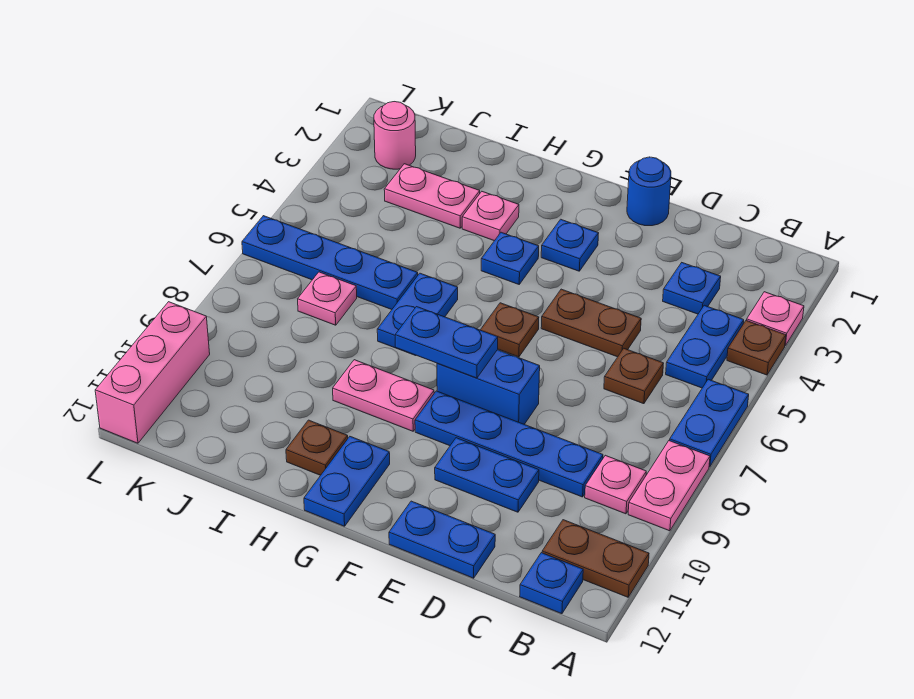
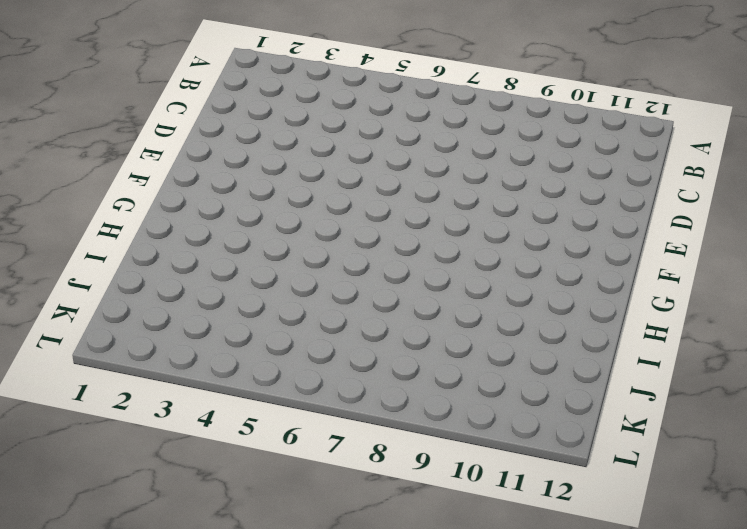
none -> pink 1x1 plate [747,292,804,346]
none -> brown 1x1 plate [727,320,786,375]
none -> blue 1x2 plate [670,379,749,467]
none -> pink 1x2 plate [628,441,710,531]

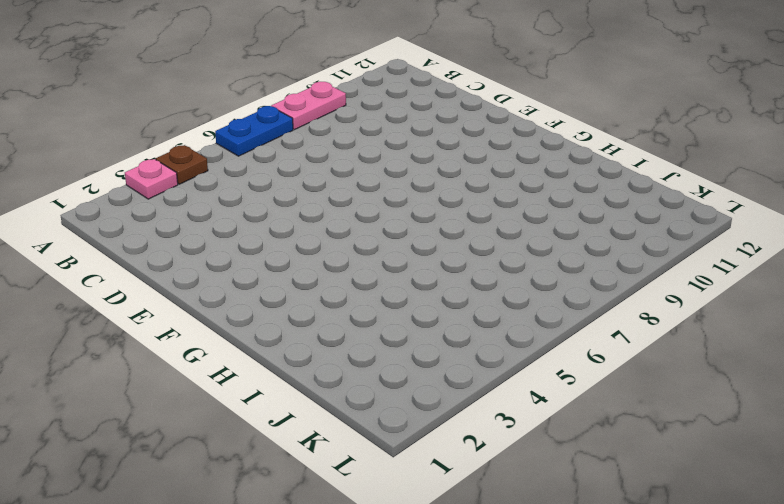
none -> brown 1x2 plate [542,520,649,597]
none -> blue 1x2 plate [666,305,744,388]
none -> pink 1x1 plate [585,455,646,514]
none -> blue 1x1 plate [520,553,583,614]

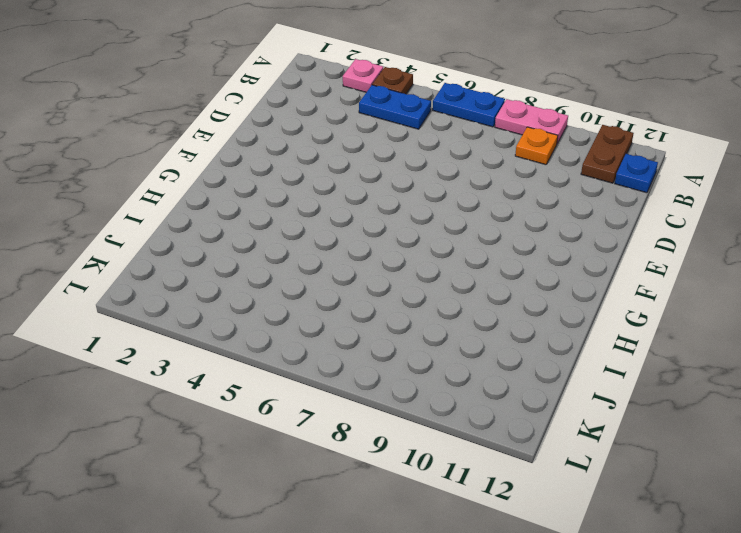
orange 1x1 plate [515,127,558,165] -> pink 1x1 plate [585,455,646,514]
none -> blue 1x1 plate [663,263,721,314]
none -> brown 1x1 plate [604,348,664,404]
none -> blue 1x4 plate [415,391,603,497]
none -> brown 1x2 plate [541,289,641,357]

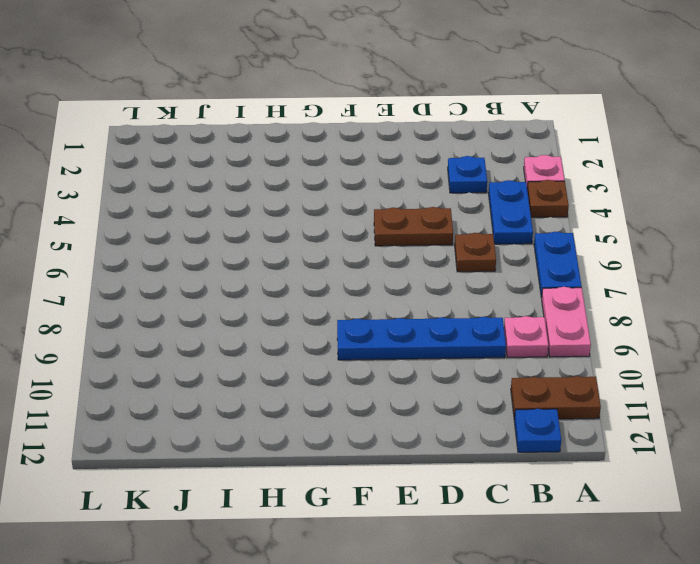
none -> blue 1x2 plate [435,438,539,512]
none -> blue 1x2 plate [389,501,495,578]
none -> blue 1x1 round brick [627,157,671,226]
none -> blue 1x2 brick [437,350,540,424]

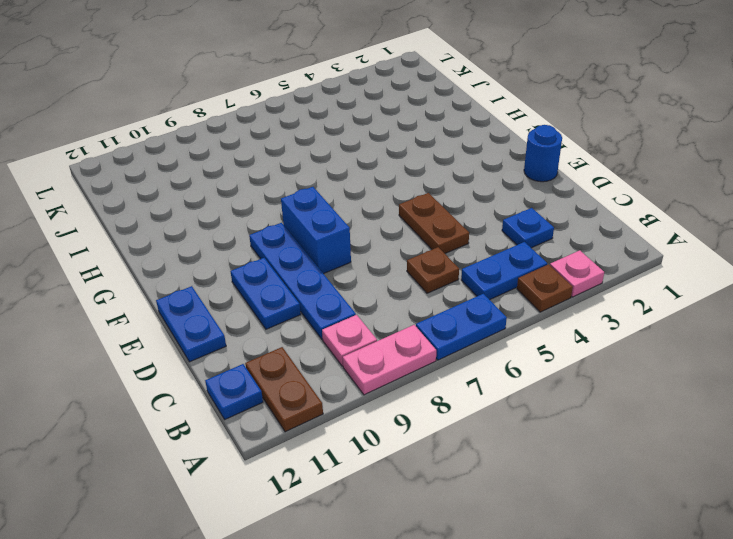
none -> blue 1x1 plate [541,219,599,271]
none -> brown 1x1 plate [481,303,539,357]
none -> blue 1x1 plate [481,232,539,284]
none -> pink 1x2 plate [333,360,434,431]

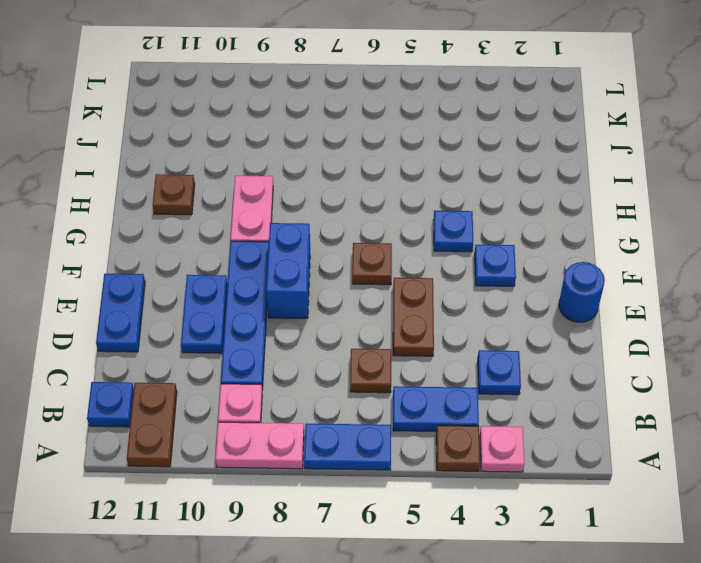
none -> blue 1x2 plate [304,437,390,526]
none -> pink 1x1 plate [462,192,519,241]
none -> blue 1x2 plate [377,273,458,356]
none -> pink 1x2 plate [384,164,480,228]

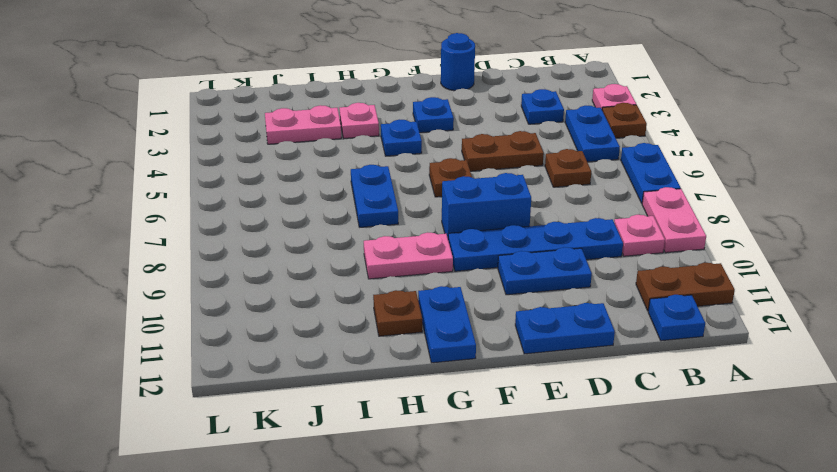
none -> blue 1x4 plate [242,216,418,310]
none -> pink 1x1 plate [298,272,357,325]
none -> pink 1x1 round brick [374,102,416,169]
none -> pink 1x3 brick [95,302,210,443]

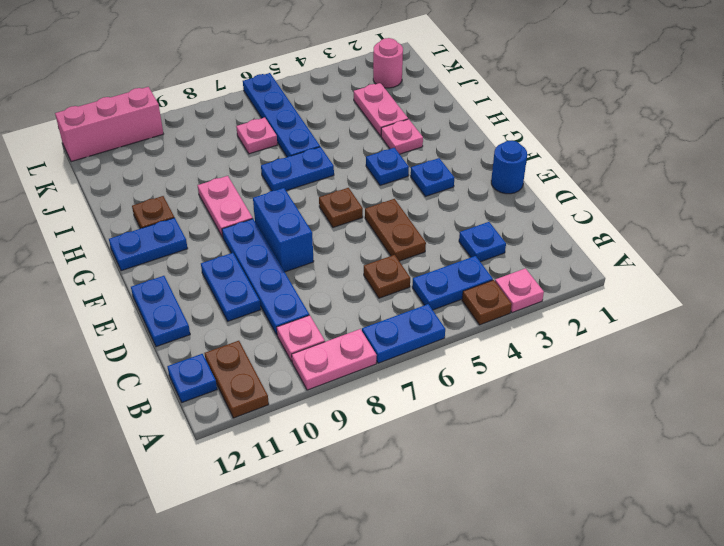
none -> blue 1x2 plate [395,307,498,378]

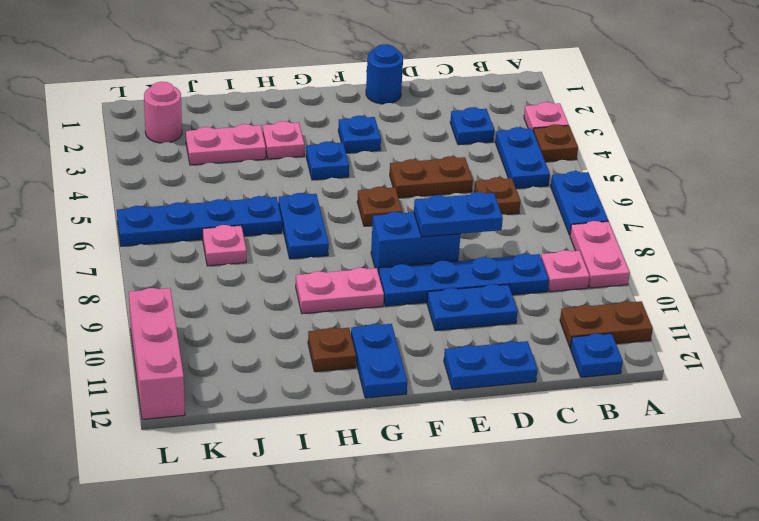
blue 1x2 plate [414,192,503,237] -> blue 1x2 plate moved to [395,307,498,378]

